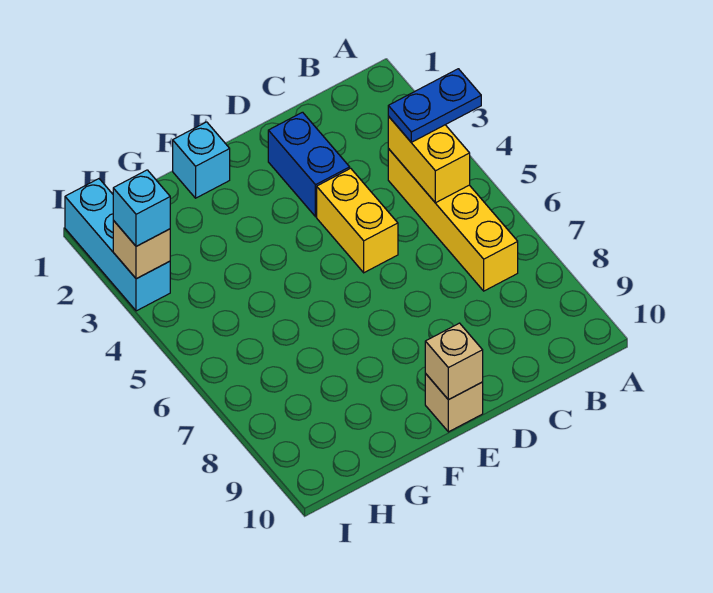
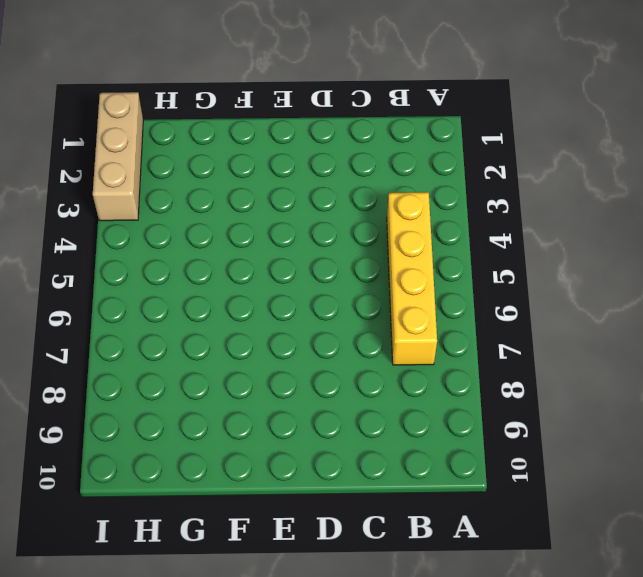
tan 1x3 brick [93,92,143,221] -> cyan 1x3 brick [65,179,170,311]
none -> blue 1x2 brick [268,112,350,217]
none -> yellow 1x2 brick [317,168,398,273]

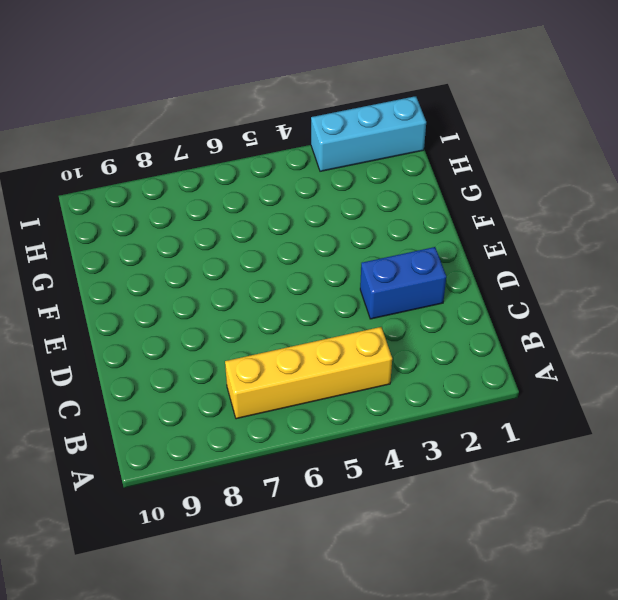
none -> yellow 1x2 brick [317,168,398,273]
none -> tan 1x1 brick [425,374,483,432]

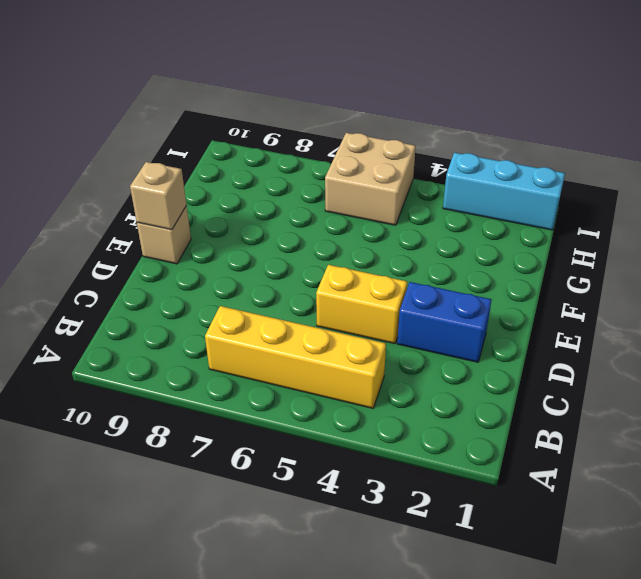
tan 2x2 brick [325,133,416,225] -> none
none -> cyan 1x1 brick [173,122,230,198]
none -> yellow 1x2 brick [388,116,470,203]

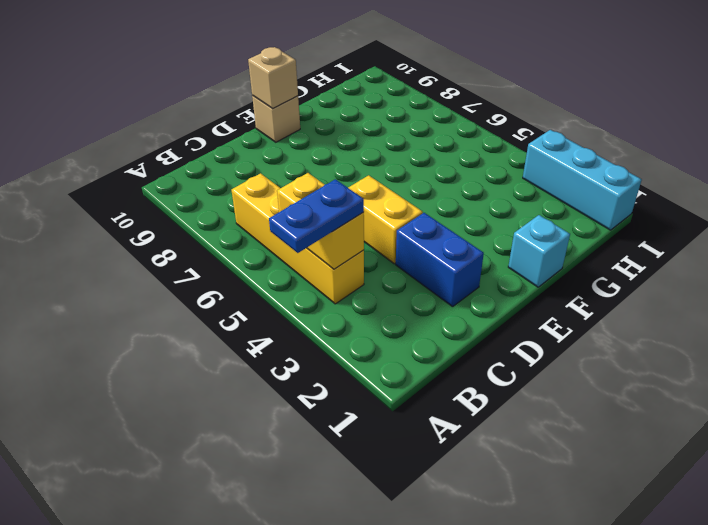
none -> tan 1x1 brick [113,221,170,279]
none -> cyan 1x1 brick [113,170,170,246]

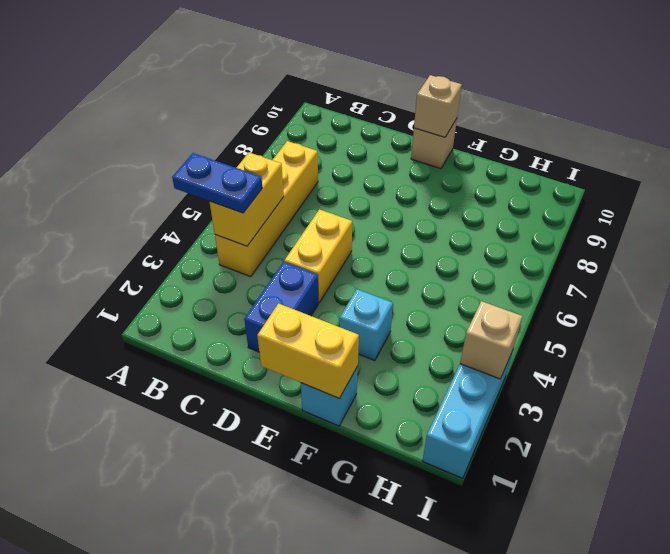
yellow 1x2 brick [257,304,359,398] -> none
cyan 1x1 brick [340,289,393,361] -> cyan 1x1 brick moved to [113,170,170,246]

